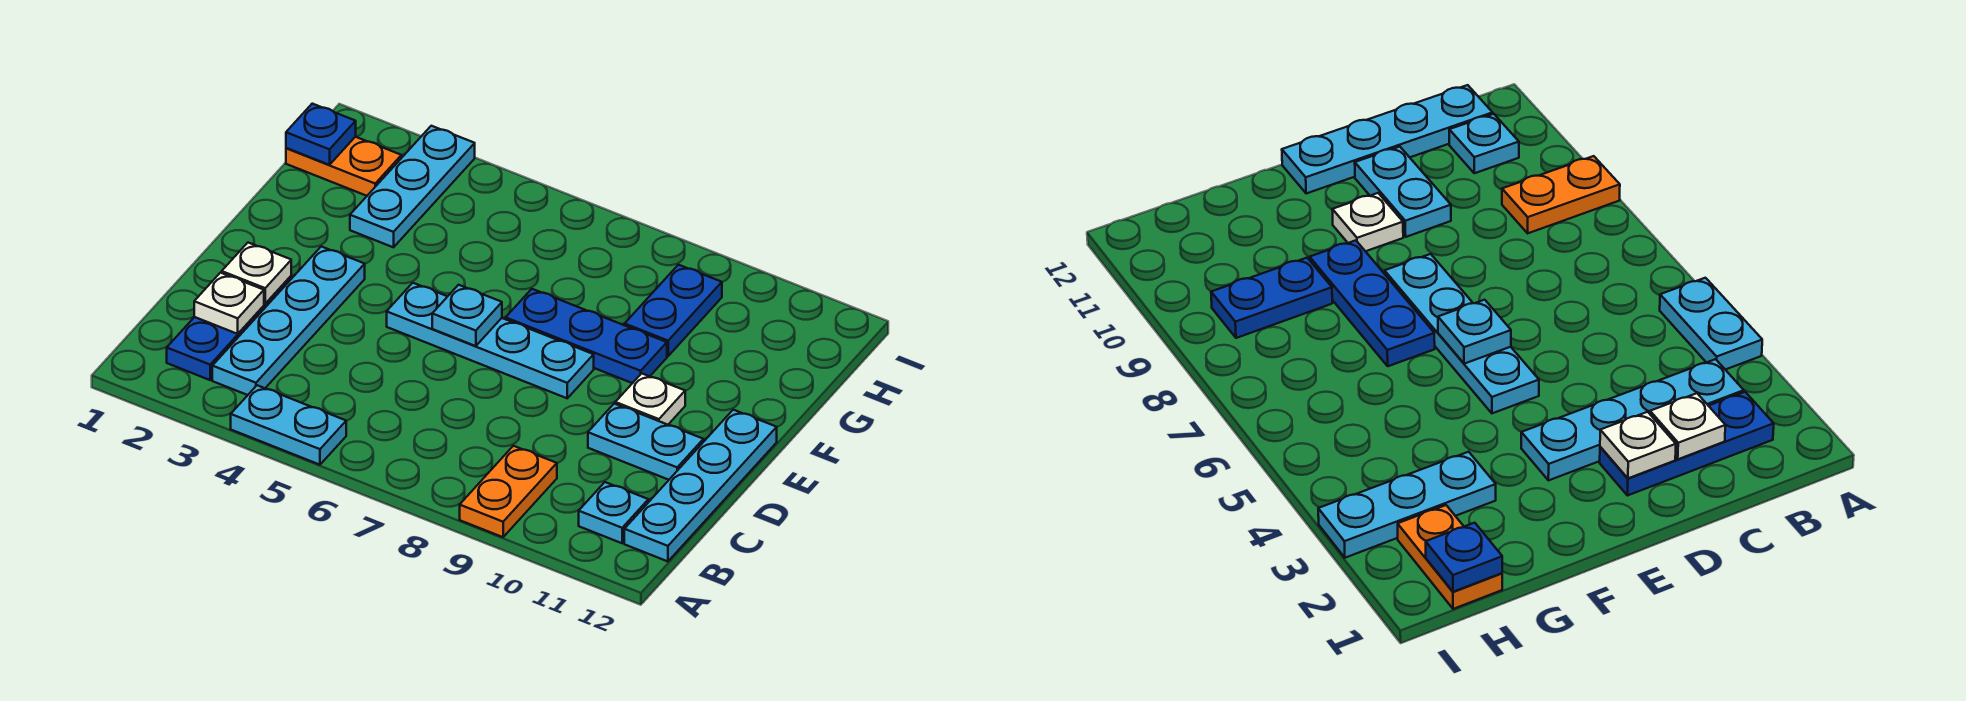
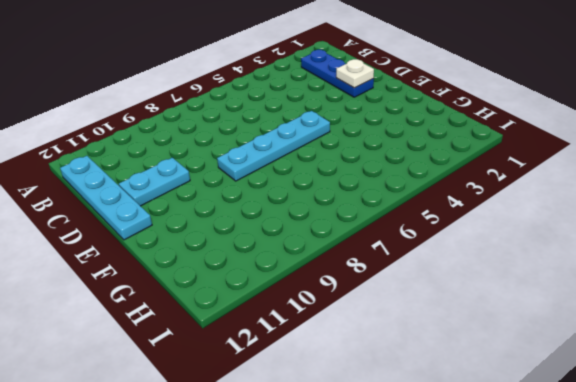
none -> cyan 1x2 plate [231,385,346,465]
none -> orange 1x2 plate [460,446,557,537]
none -> cyan 1x4 plate [212,246,365,395]

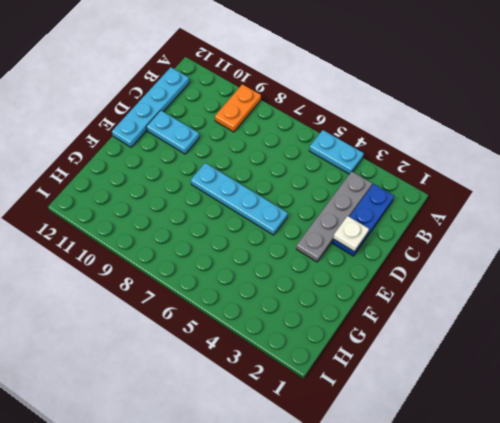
grey 1x4 plate [296,172,372,262] -> cyan 1x4 plate [212,246,365,395]
none -> cyan 1x1 plate [579,482,648,543]
none -> white 1x1 plate [615,373,685,425]
none -> blue 1x3 plate [506,289,667,383]

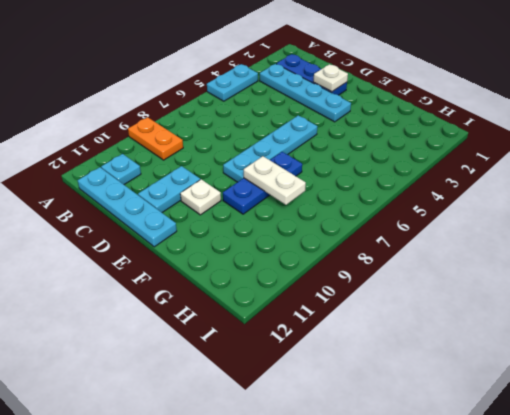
white 1x2 plate [244,156,306,205] -> none
none -> cyan 1x3 plate [350,126,475,247]
none -> blue 1x2 plate [625,265,722,356]
none -> orange 1x2 plate [286,137,401,196]

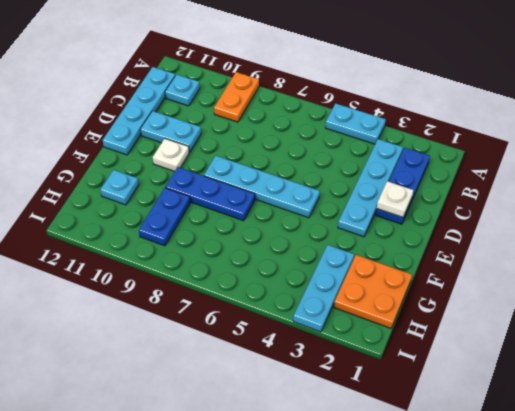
orange 2x2 plate [334,255,412,328] -> orange 1x2 plate [286,137,401,196]
cyan 1x1 plate [100,170,139,205] -> cyan 1x1 plate moved to [432,285,502,346]
none -> white 1x1 plate [194,273,264,334]
none -> blue 1x1 plate [286,104,356,165]

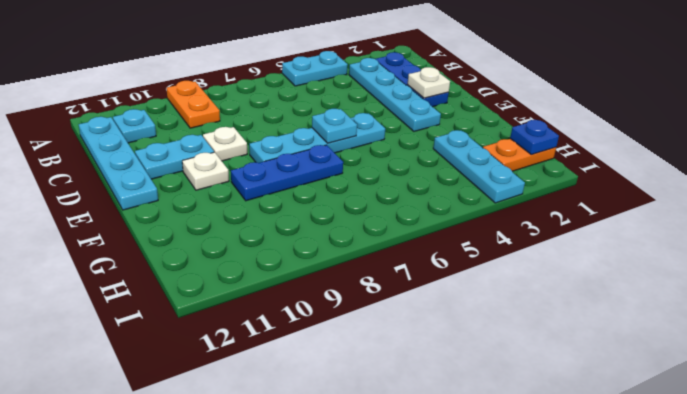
white 1x1 plate [203,127,247,161] -> white 1x1 plate moved to [194,273,264,334]
none -> blue 1x2 plate [625,265,722,356]

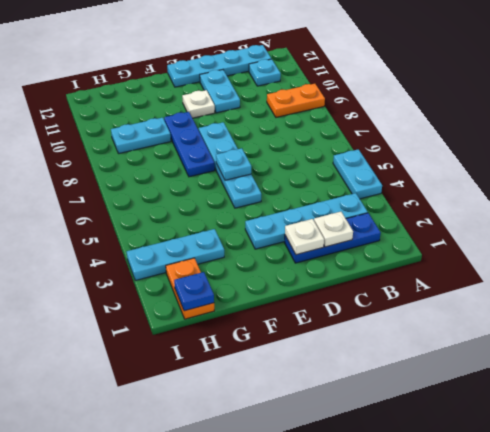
cyan 1x2 plate [111,118,171,154] -> blue 1x2 plate [625,265,722,356]

